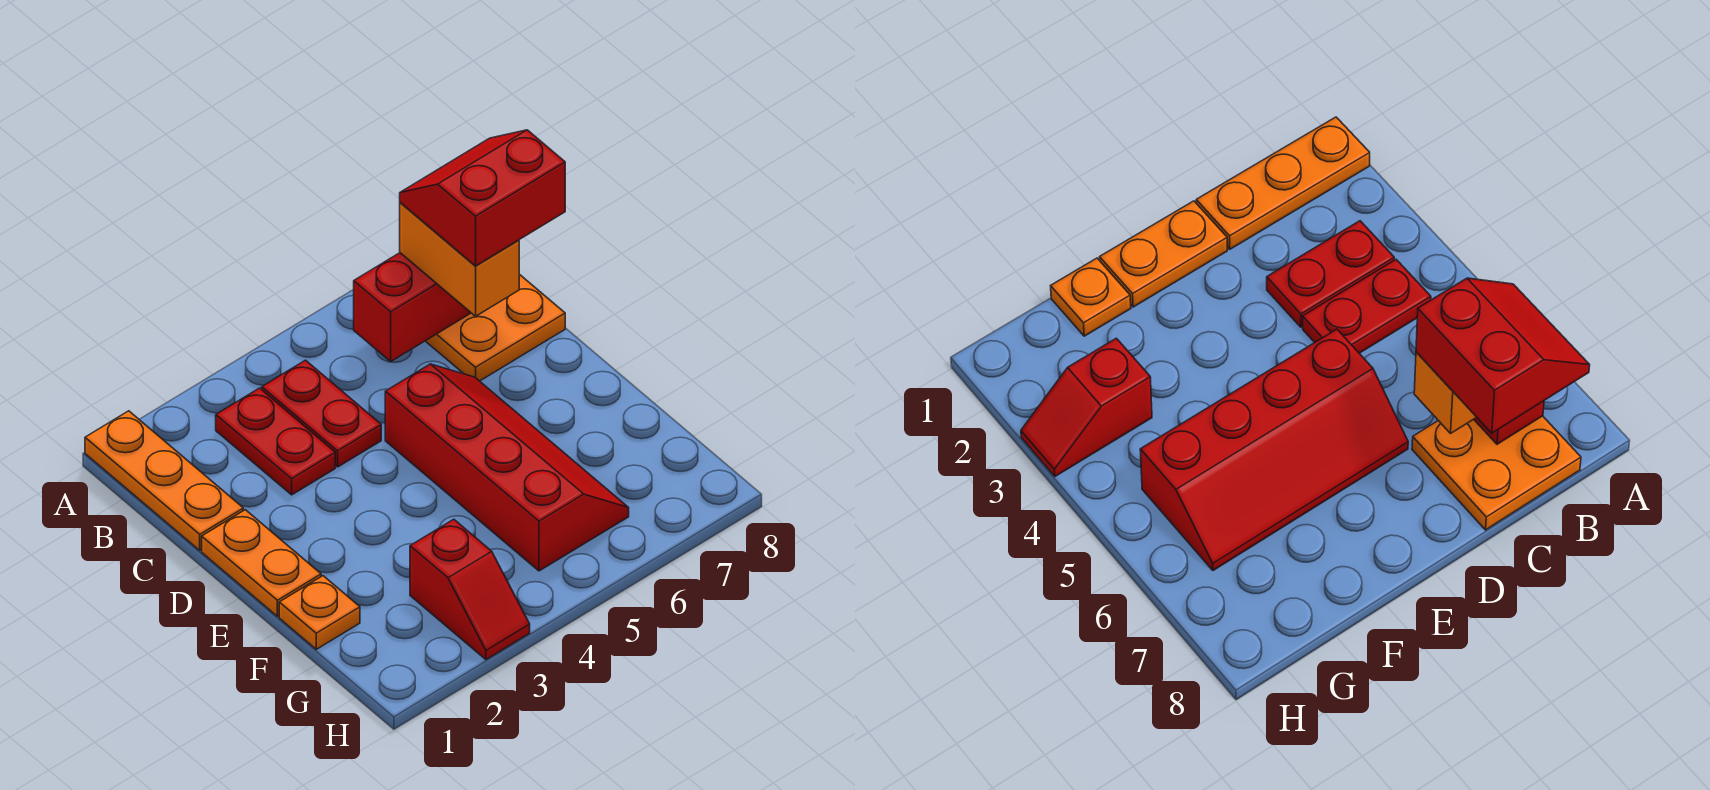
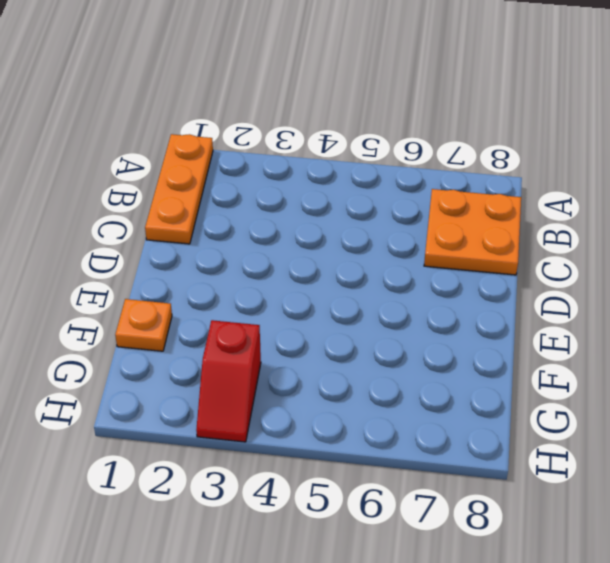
none -> red 1x2 plate [216,388,335,495]
none -> red 1x2 plate [262,360,381,467]

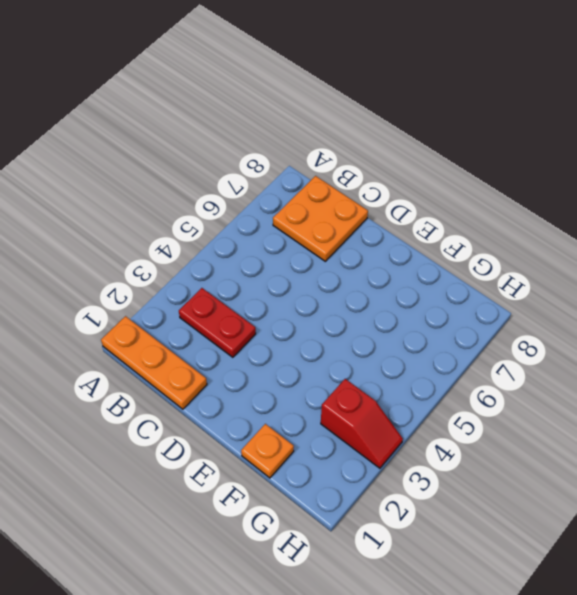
none -> red 1x2 plate [262,360,381,467]
none -> orange 1x2 plate [202,510,321,616]

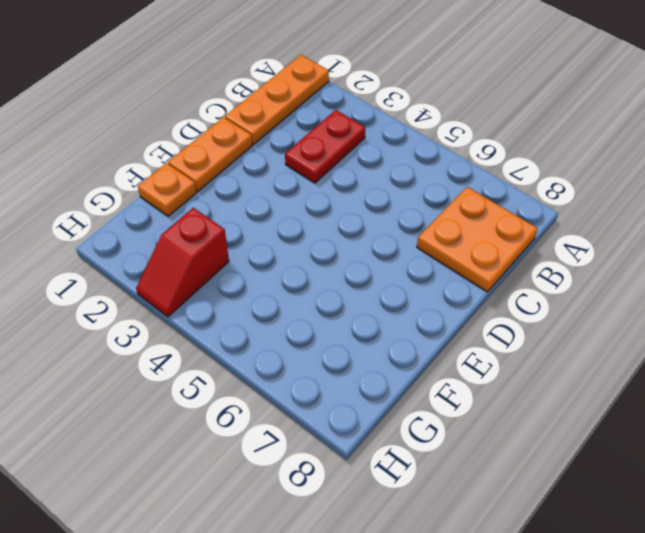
none -> red 1x2 plate [262,360,381,467]
none -> red 2x4 slope [385,364,629,571]

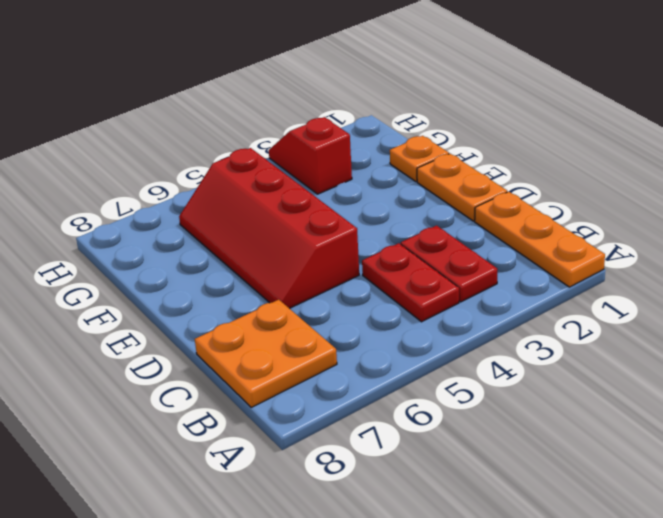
none -> red 1x2 brick [354,253,471,361]
none -> orange 1x2 brick [400,203,519,316]

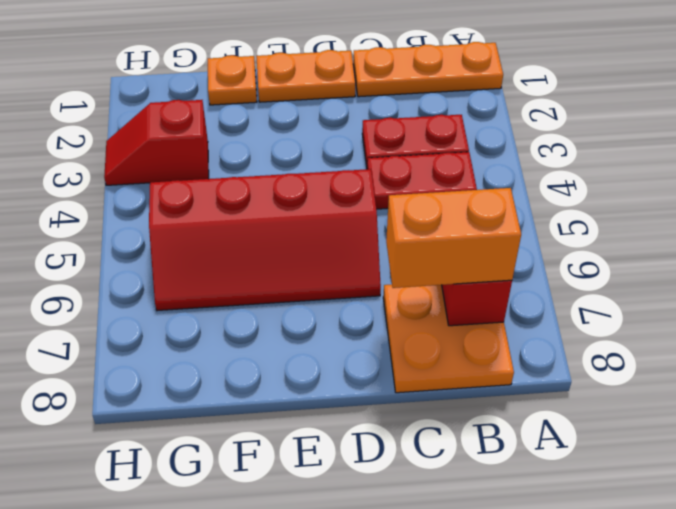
none -> red 2x2 slope [400,130,565,266]

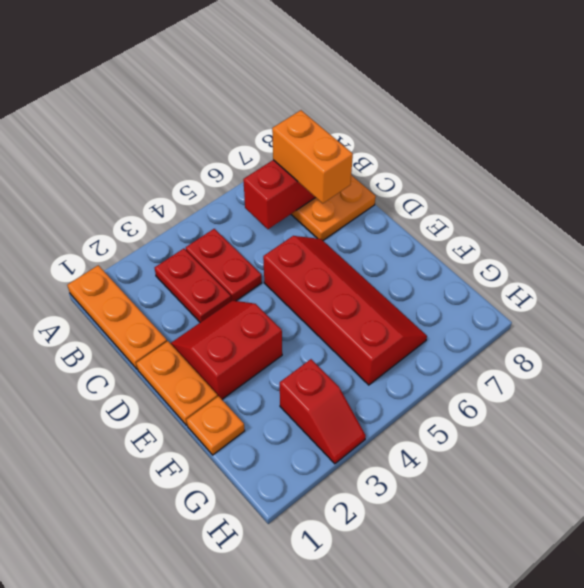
red 2x2 slope [170,300,282,399] -> red 2x2 slope moved to [400,130,565,266]

